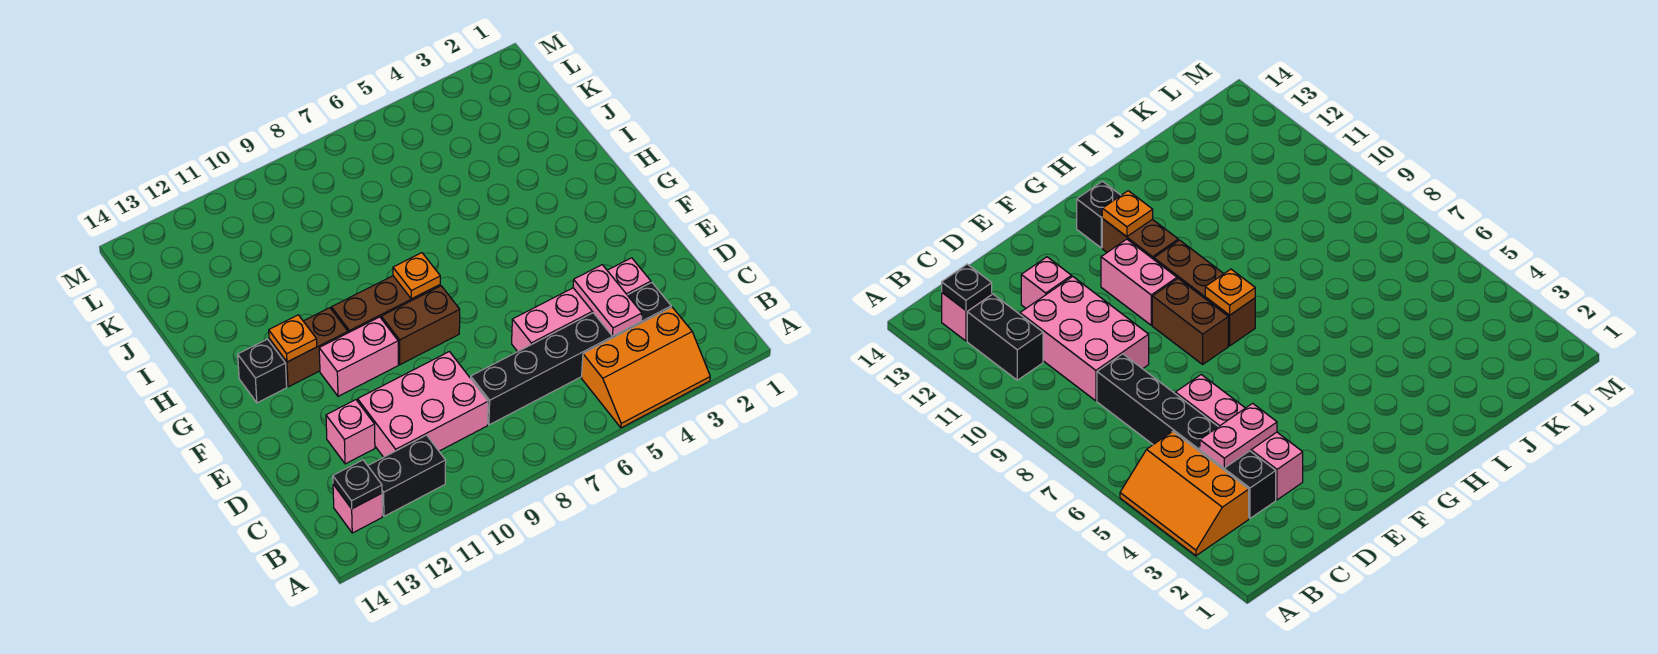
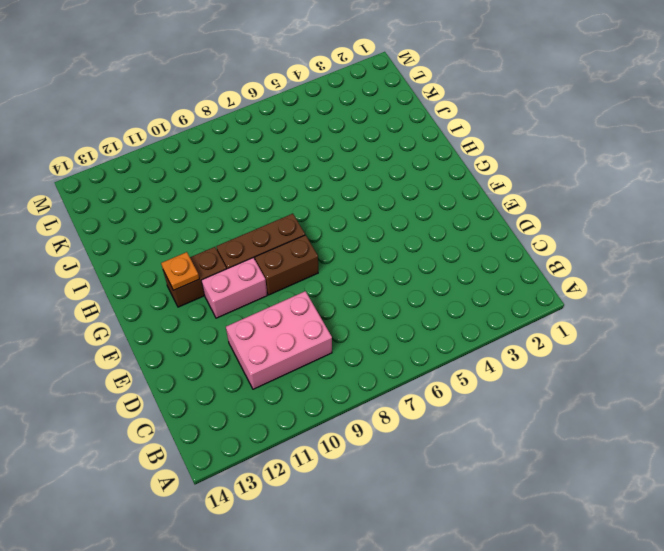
none -> orange 2x3 slope [581,307,710,428]
none -> black 1x2 brick [368,435,446,516]
none -> pink 1x1 brick [333,484,382,533]

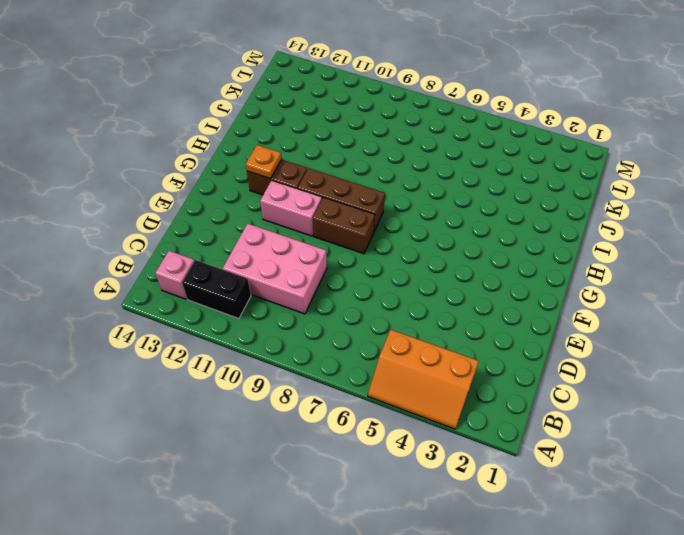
none -> black 1x6 brick [471,283,671,425]
none -> pink 1x4 brick [512,258,651,352]
none -> pink 1x1 brick [326,400,375,464]

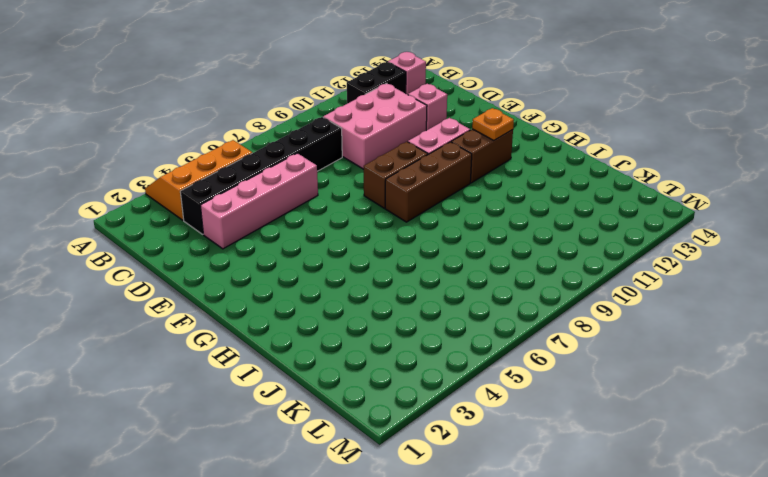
none -> black 1x1 brick [238,339,287,403]
none -> black 1x1 plate [333,460,382,509]
none -> pink 1x2 plate [573,265,642,336]

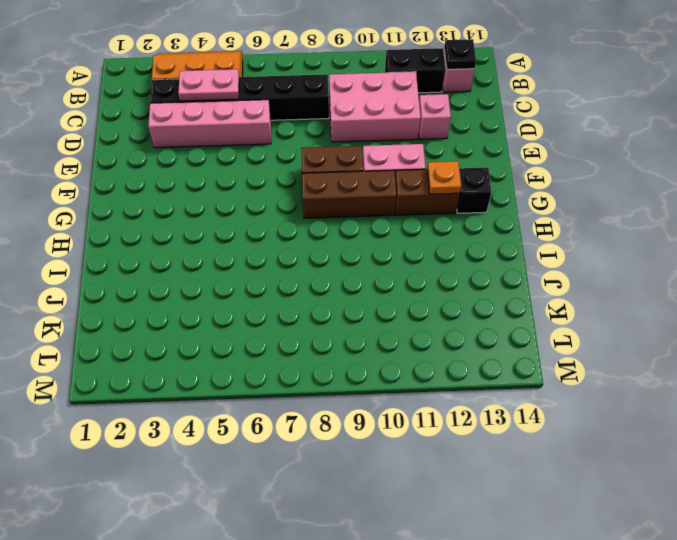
pink 1x2 plate [178,69,239,101] -> pink 1x2 plate turned to [573,265,642,336]
none -> orange 1x1 plate [393,253,440,299]

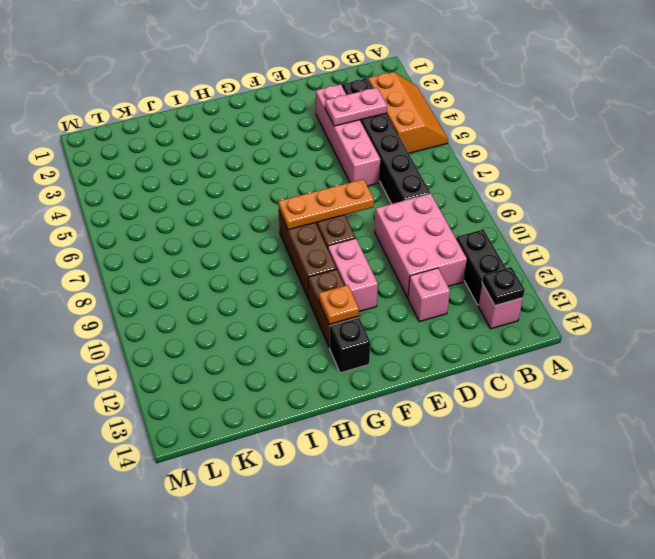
orange 1x3 plate [278,179,374,230] -> orange 1x1 plate [393,253,440,299]

